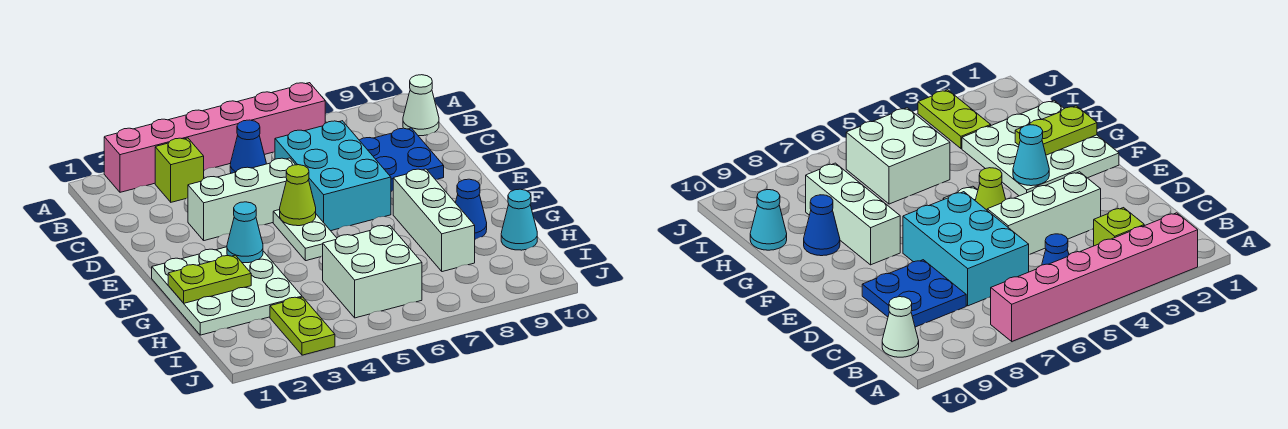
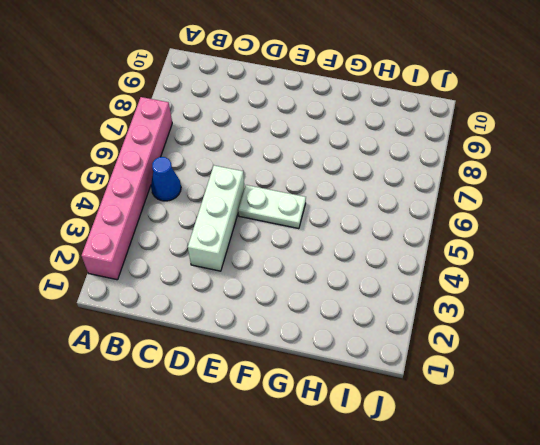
none -> lime 1x1 brick [155,138,204,202]
none -> white 1x1 cone [403,75,439,136]
none -> cyan 2x3 brick [275,121,391,231]

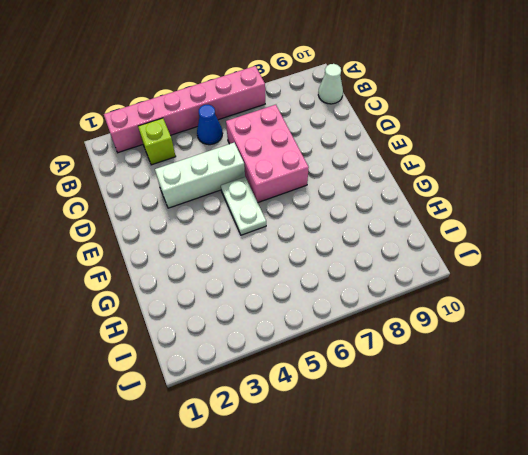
pink 2x3 brick [226,105,309,202] -> cyan 2x3 brick [275,121,391,231]
none -> blue 2x2 plate [359,128,444,191]
none -> white 3x3 plate [152,247,302,335]
none -> white 1x3 brick [393,169,475,272]

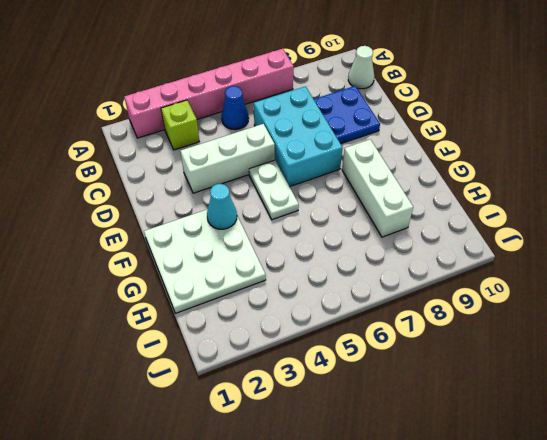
none -> blue 1x1 cone [456,179,487,239]
none -> white 2x2 brick [323,225,422,318]
none -> cyan 1x1 cone [501,189,537,250]

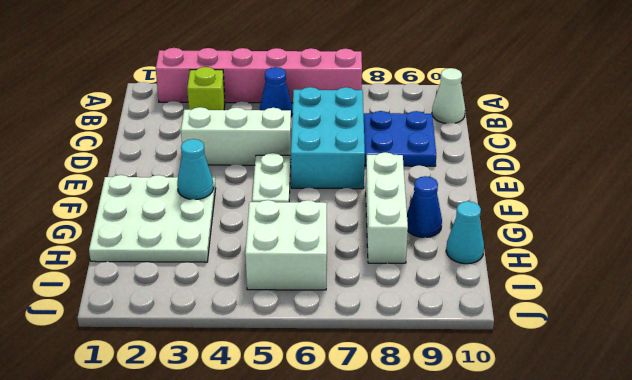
none -> lime 1x2 plate [270,297,335,355]
none -> lime 1x1 cone [280,165,316,226]
none -> lime 1x2 plate [168,255,251,303]

